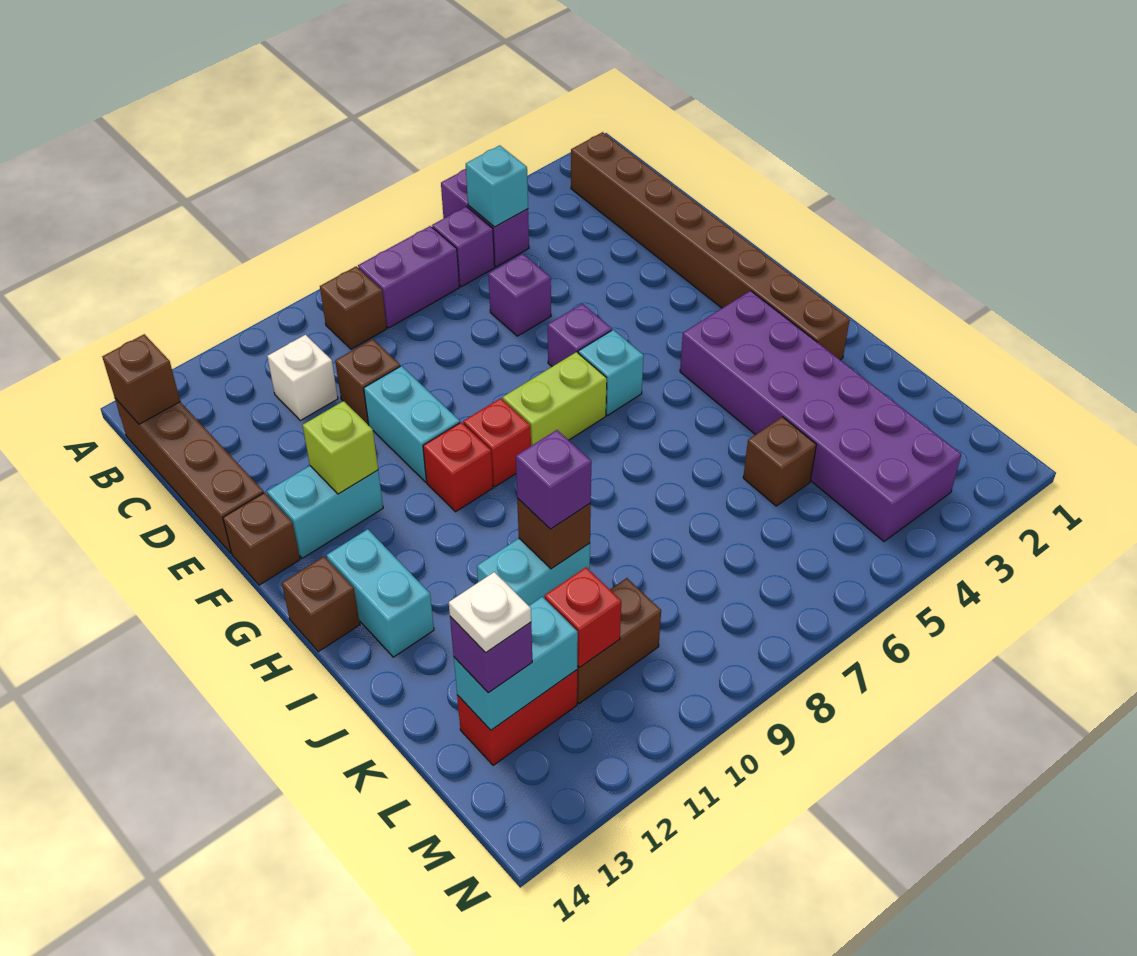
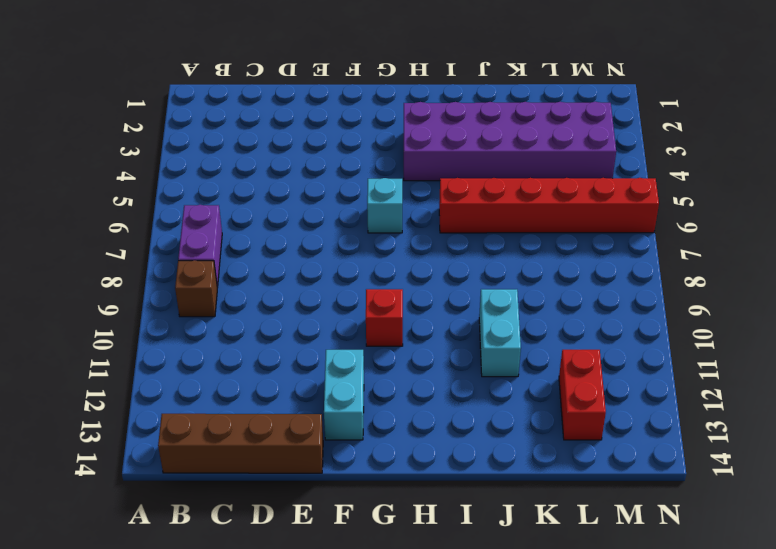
red 1x6 brick [439,178,659,233] -> none
none -> purple 1x2 brick [441,169,529,267]
none -> brown 1x8 brick [571,132,850,360]
none -> purple 1x1 brick [432,206,495,287]
none -> white 1x1 brick [267,335,338,420]

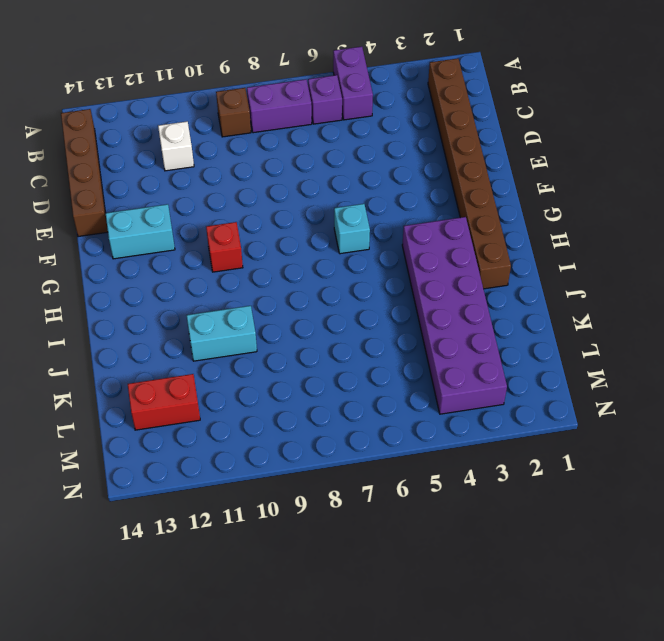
none -> purple 1x1 brick [488,254,551,336]
none -> brown 1x1 brick [335,339,400,425]
none -> cyan 1x2 brick [364,366,460,482]
none -> purple 1x1 brick [548,304,612,367]

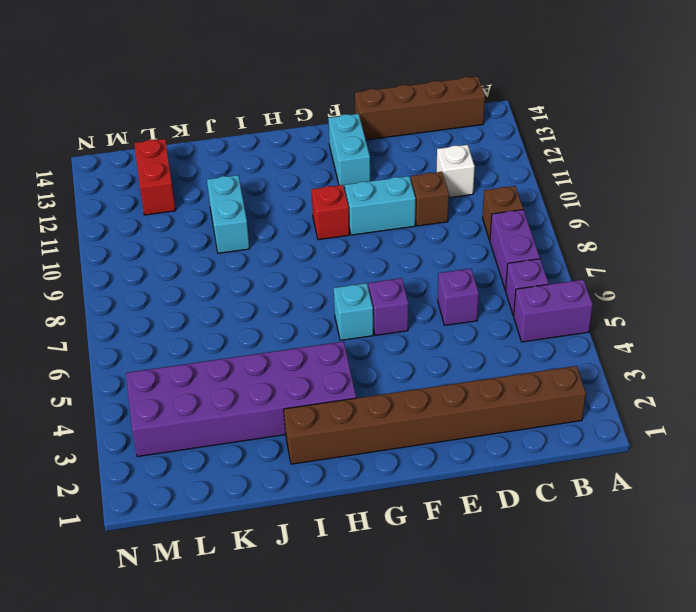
none -> brown 1x1 brick [223,492,300,585]
none -> lime 1x2 brick [503,352,607,446]
none -> red 1x1 brick [463,398,531,487]
none -> cyan 1x2 brick [326,529,434,657]

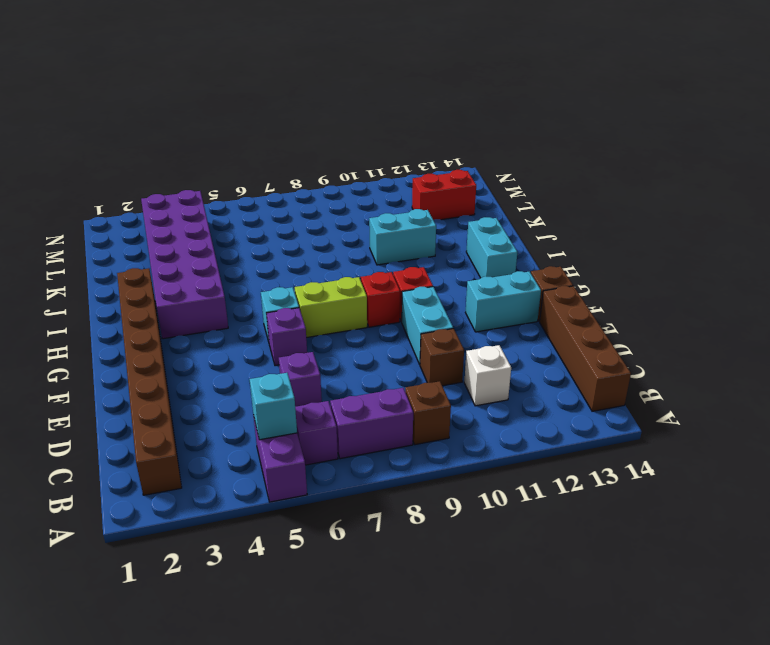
none -> brown 1x1 brick [282,557,360,652]
none -> brown 1x1 brick [743,417,816,506]
none -> brown 1x2 brick [577,578,661,704]
none -> brown 1x1 brick [102,334,180,424]

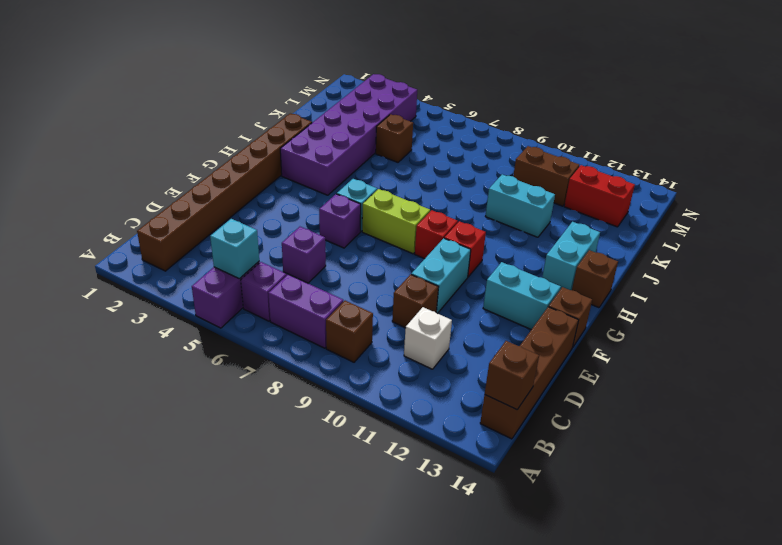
none -> lime 1x1 brick [303,401,378,494]
none -> brown 1x1 brick [517,498,591,569]
none -> red 1x1 brick [545,567,621,667]
none -> cyan 1x2 brick [454,597,578,730]

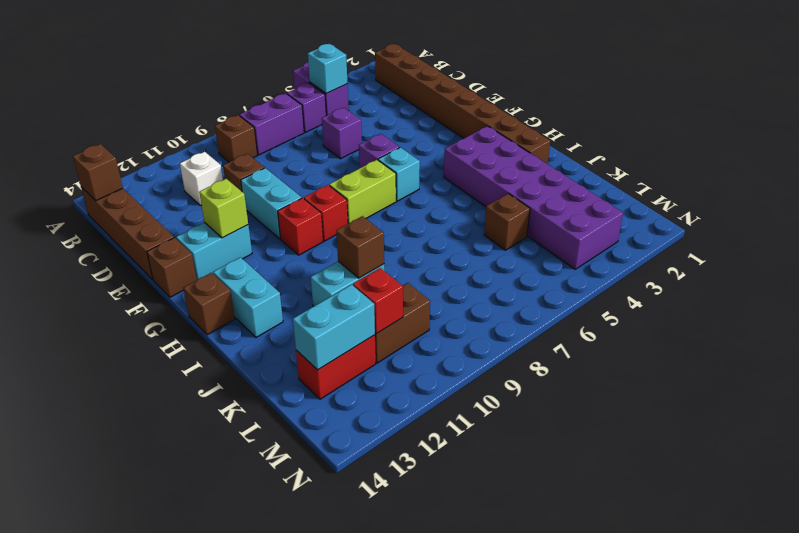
none -> purple 1x1 brick [516,430,591,529]
none -> purple 1x1 brick [450,617,532,693]
none -> white 1x1 plate [449,572,531,653]

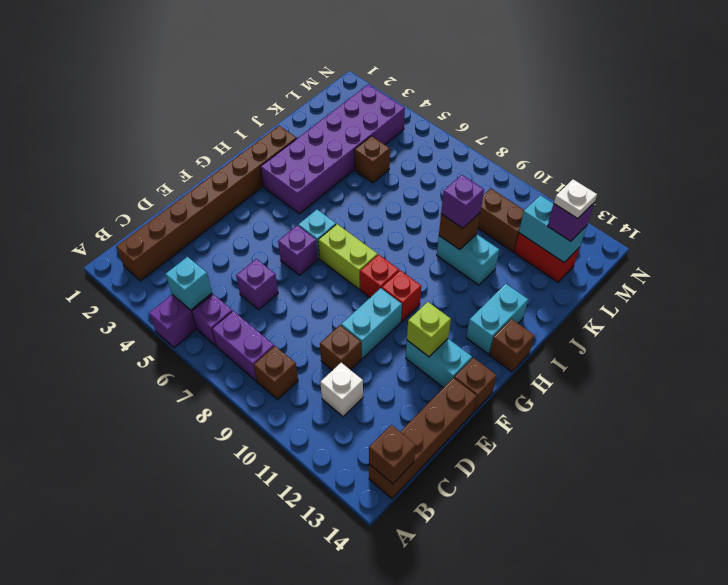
none -> red 1x1 brick [545,567,621,667]

